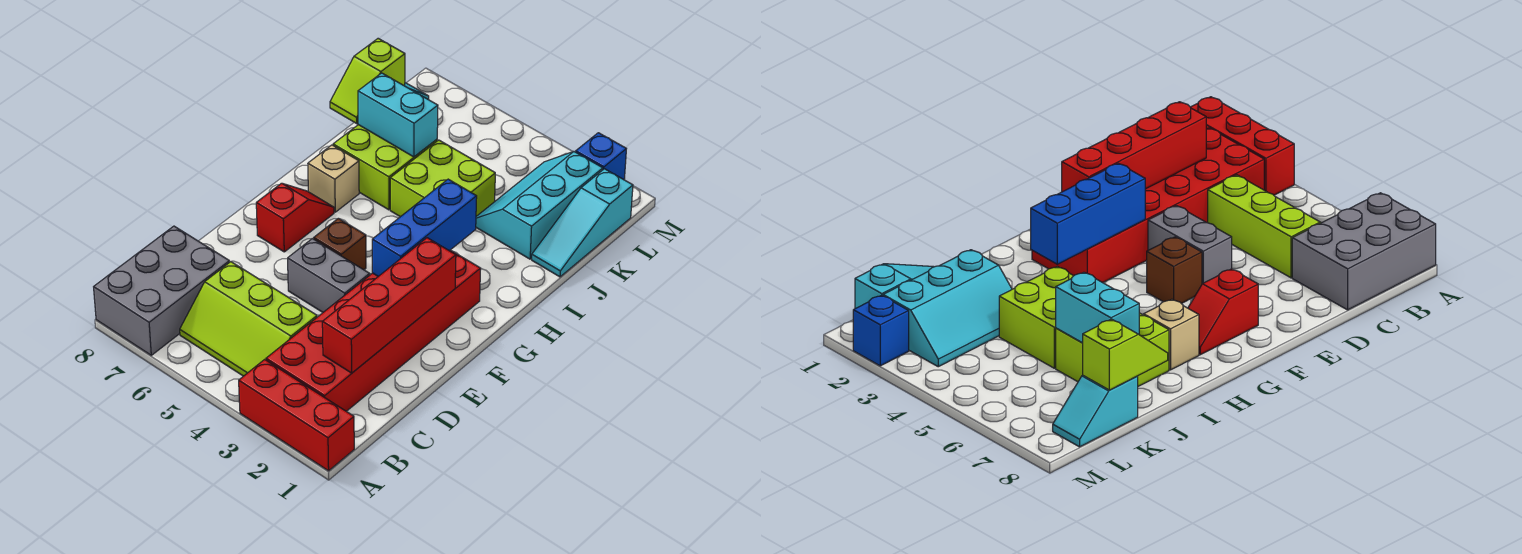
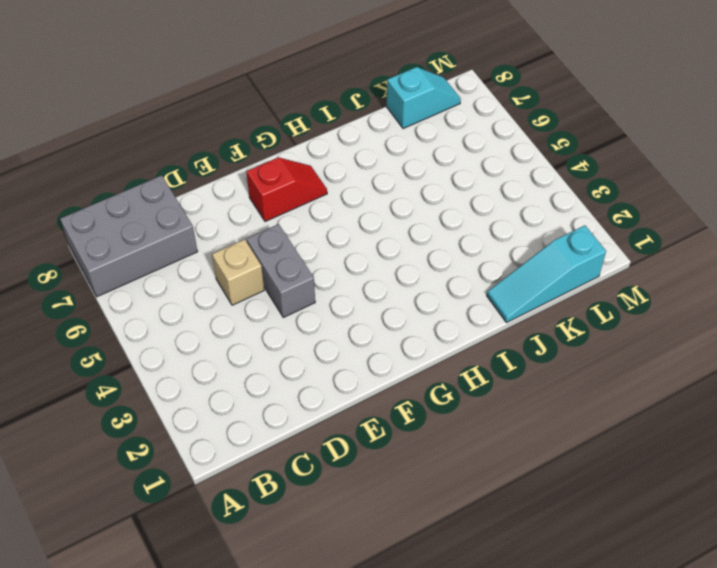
tan 1x1 brick [212,239,264,305] -> tan 1x1 brick moved to [308,145,359,212]
none -> red 1x3 brick [239,359,354,471]
none -> red 2x6 brick [266,250,481,411]
none -> lime 2x3 slope [180,262,317,376]

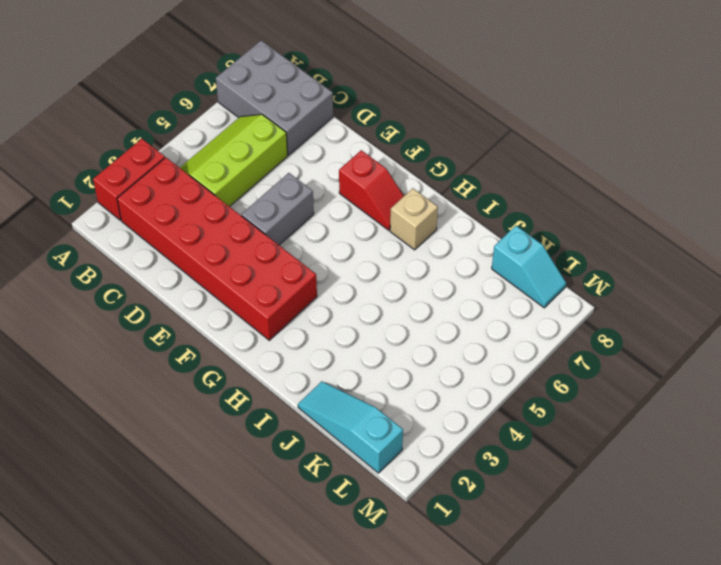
red 1x2 brick [93,139,165,220] -> red 1x3 brick [239,359,354,471]
none -> brown 1x1 brick [314,218,366,270]
none -> lime 2x2 brick [390,140,495,217]
none -> lime 2x2 brick [333,125,437,210]

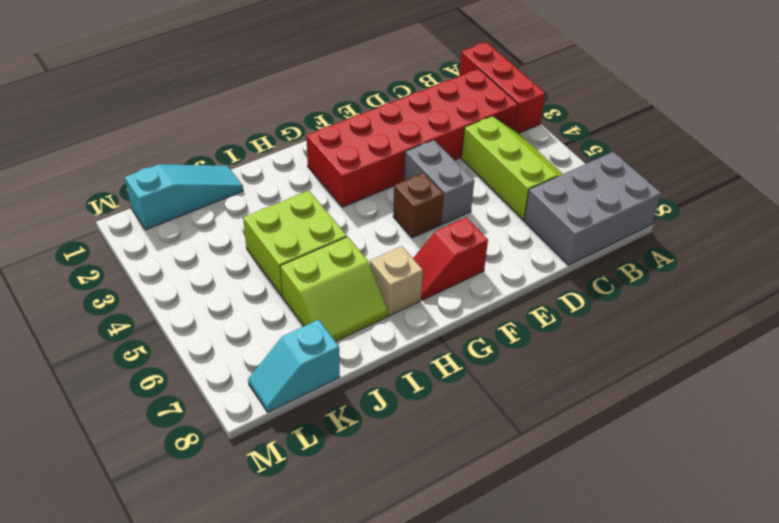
lime 2x2 slope [280,237,388,342] -> lime 2x2 brick [333,125,437,210]
none -> cyan 2x3 slope [476,152,603,259]
none -> blue 1x1 brick [576,133,626,180]
none -> red 1x4 brick [322,238,456,373]

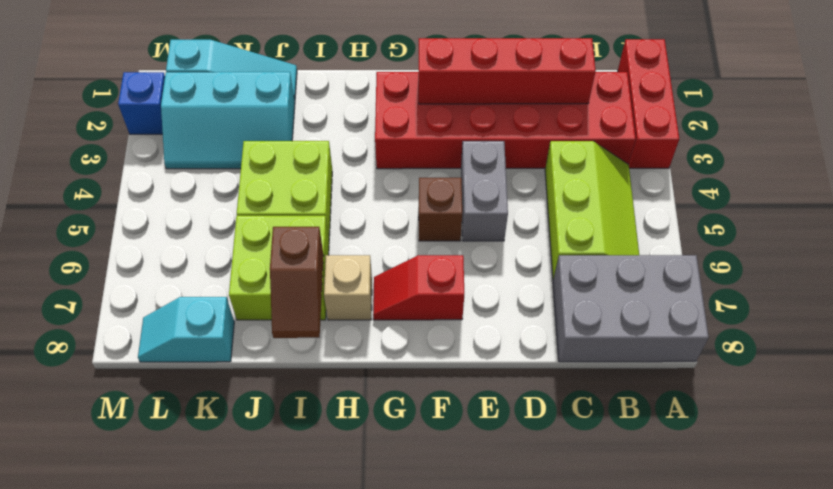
brown 1x2 slope [270,227,324,338] -> none
none -> blue 1x3 brick [372,179,477,276]
none -> cyan 1x2 brick [358,73,438,157]
none -> lime 1x2 slope [330,39,405,123]

